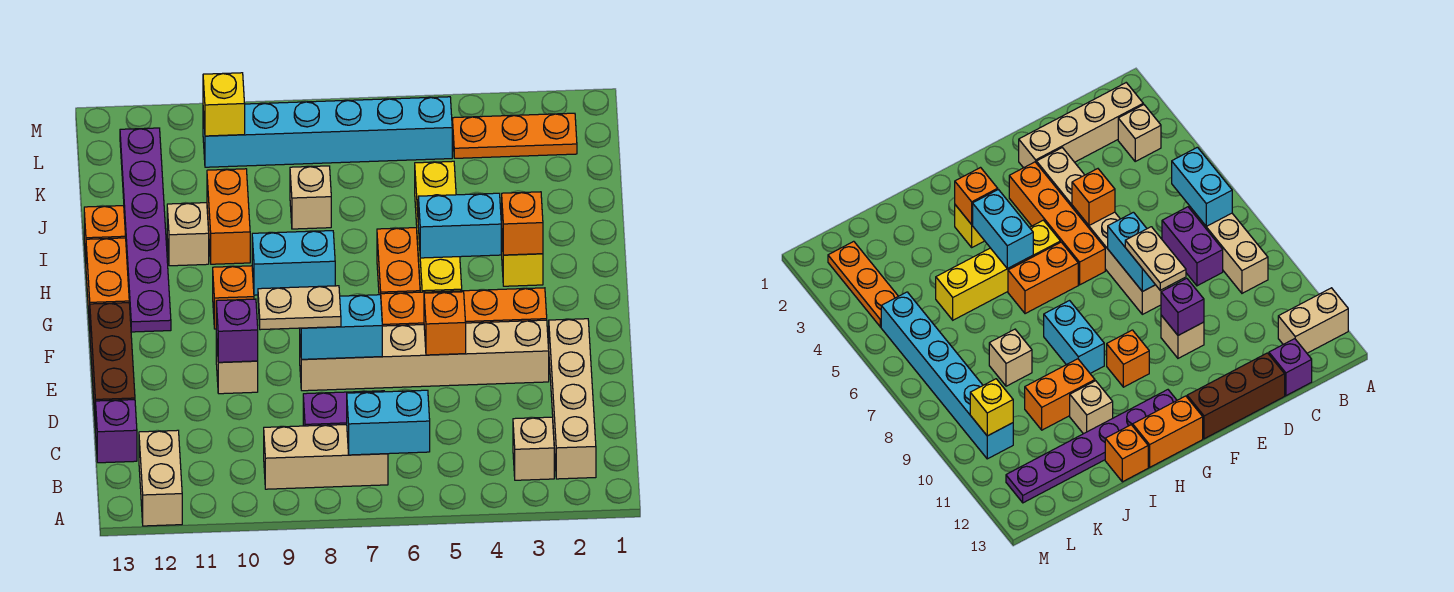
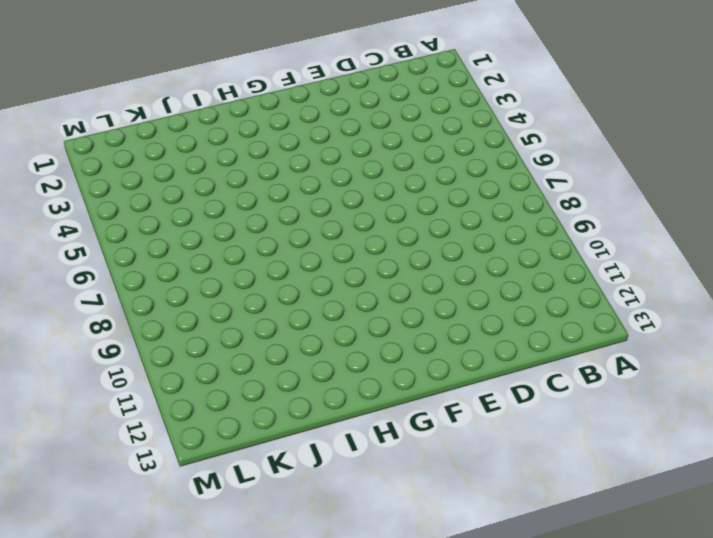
none -> tan 1x2 brick [139,430,182,526]
none -> tan 1x4 brick [549,319,596,479]
none -> tan 1x1 brick [513,417,554,480]
none -> tan 1x3 brick [264,424,388,489]

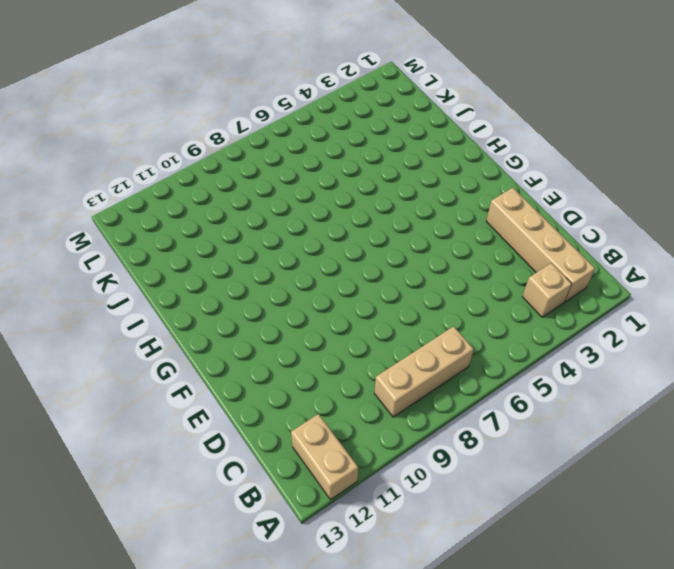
none -> purple 1x2 brick [303,391,384,426]
none -> purple 1x1 brick [96,400,137,463]
none -> brown 1x3 brick [90,303,135,430]
none -> tan 1x6 brick [300,320,549,391]

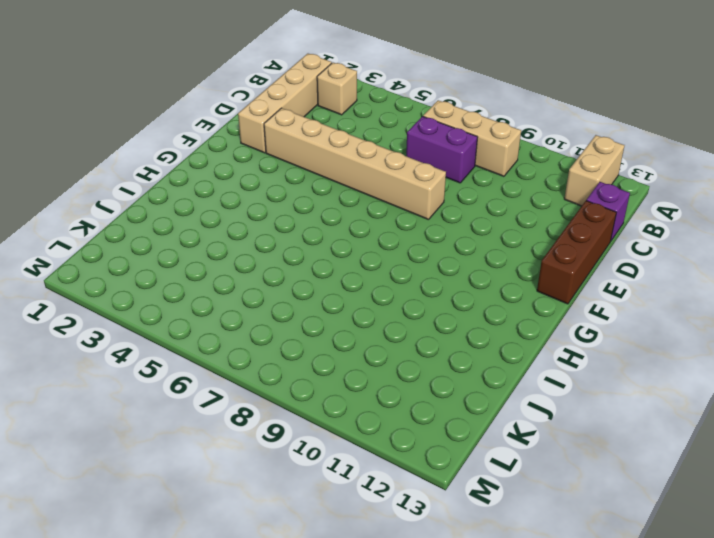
none -> tan 1x1 brick [216,334,258,394]
none -> orange 1x4 brick [381,288,547,326]
none -> yellow 1x4 brick [415,161,462,292]
none -> orange 1x2 brick [377,228,420,295]

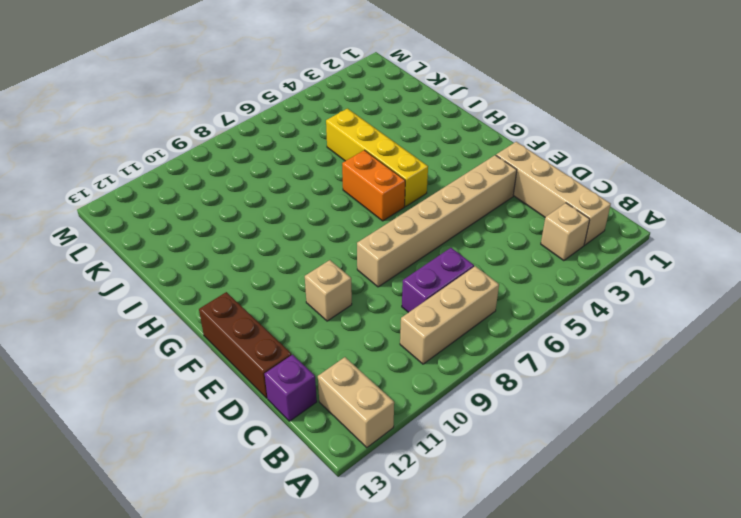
none -> orange 1x4 brick [381,288,547,326]
none -> orange 1x1 brick [213,266,254,329]
none -> purple 1x6 plate [120,128,171,332]
none -> orange 1x2 brick [86,238,129,329]

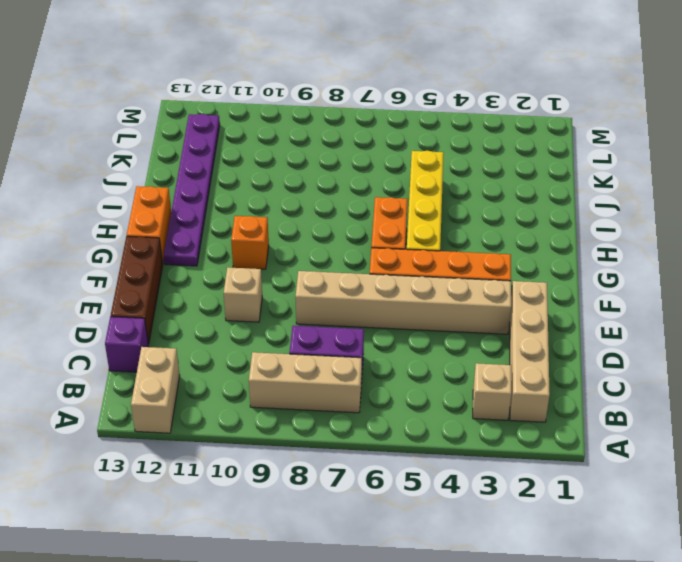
none -> yellow 1x1 brick [502,240,543,286]
none -> cyan 1x2 brick [252,231,335,295]
none -> orange 1x2 brick [207,169,250,264]
none -> tan 1x1 brick [167,203,209,266]

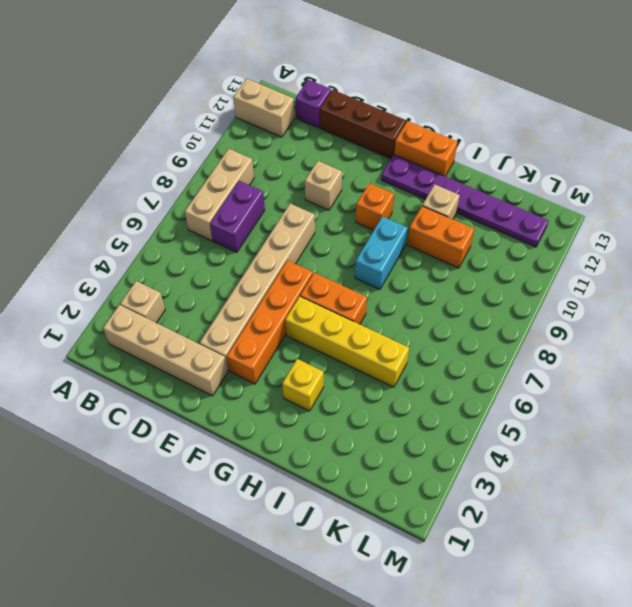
none -> orange 1x1 brick [84,206,126,261]
none -> tan 1x1 brick [290,166,331,229]
none -> orange 1x3 plate [452,113,577,158]
none -> cyan 1x6 brick [203,97,452,167]

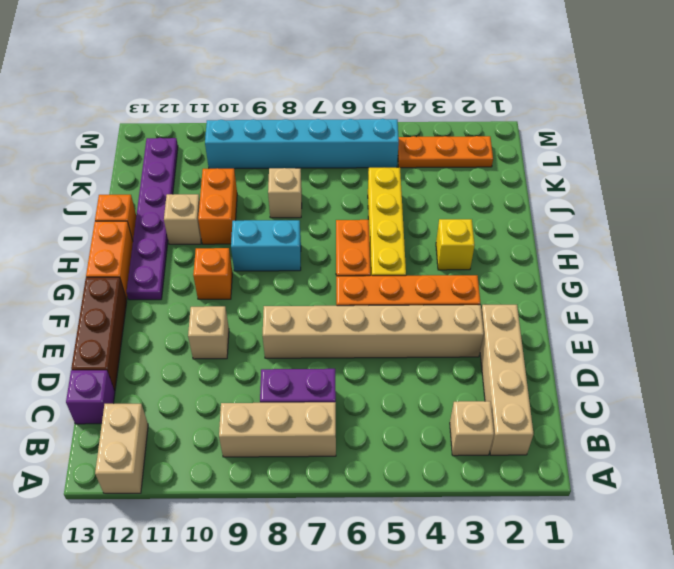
none -> cyan 1x2 brick [347,390,430,455]
none -> orange 1x1 brick [424,292,466,355]
none -> cyan 1x2 brick [300,295,383,359]
none -> purple 1x1 brick [216,299,258,362]

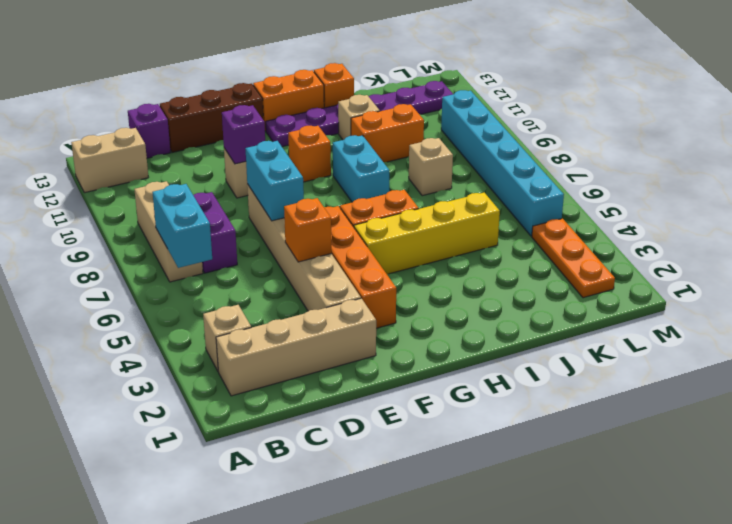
none -> yellow 1x1 brick [502,240,543,286]
none -> orange 1x1 brick [502,192,543,255]
none -> cyan 1x2 brick [418,193,501,258]
none -> yellow 1x1 brick [203,73,245,136]

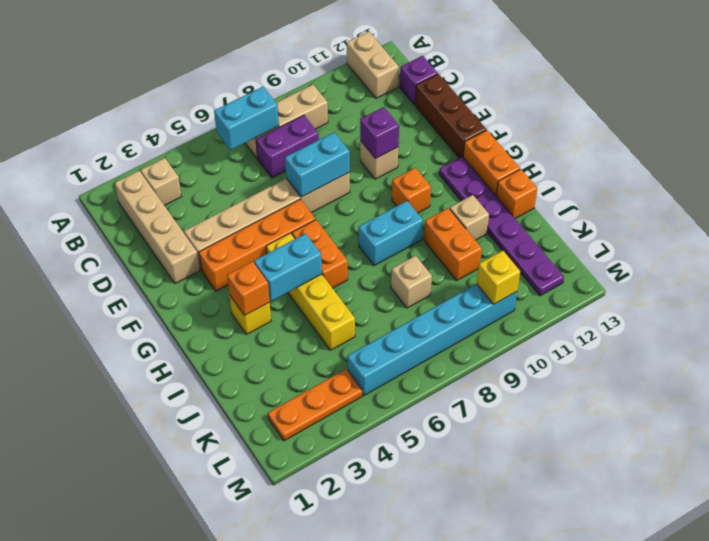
none -> orange 1x1 brick [424,292,466,355]
none -> tan 1x2 plate [258,286,341,330]

